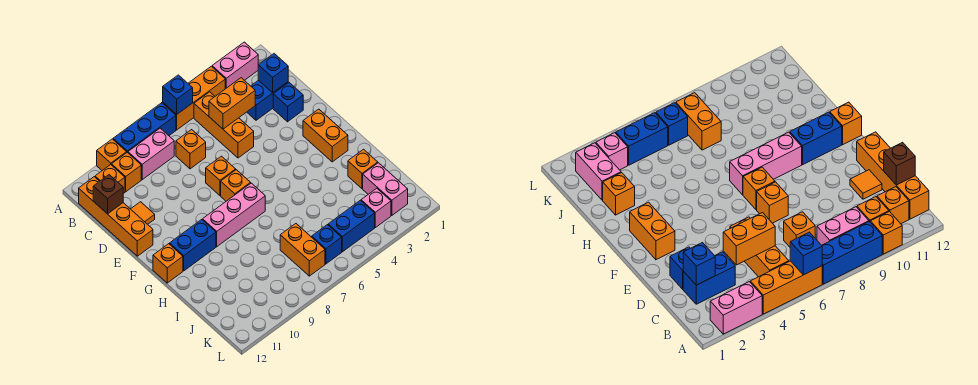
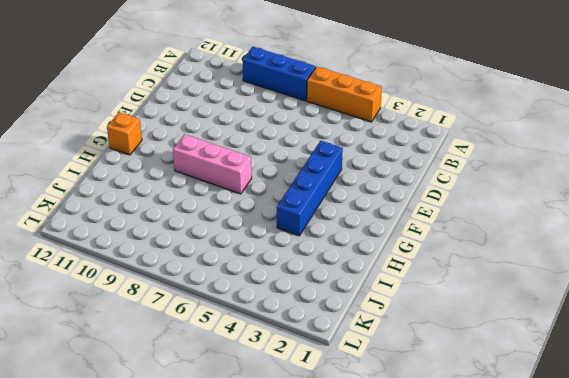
blue 1x4 brick [277,141,343,236] -> none
none -> pink 1x2 brick [212,42,258,89]
none -> orange 1x1 brick [97,139,127,170]
none -> orange 1x3 brick [194,92,254,158]

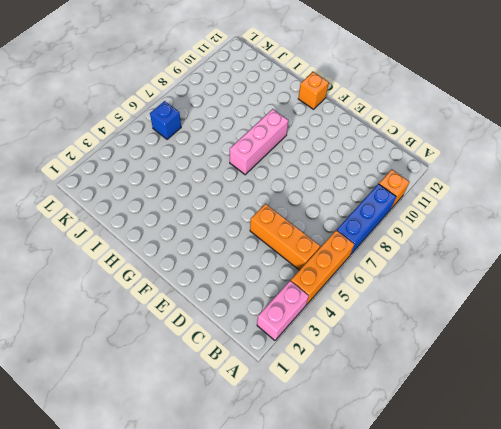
none -> pink 1x2 brick [128,128,174,180]
none -> orange 1x1 brick [112,153,141,192]
none -> orange 1x1 brick [95,165,125,194]

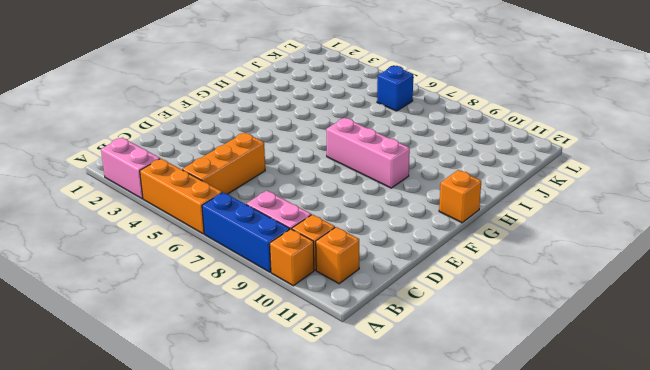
none -> orange 1x4 brick [79,177,153,256]
none -> blue 1x2 brick [247,80,288,120]
none -> orange 1x1 brick [176,130,206,169]

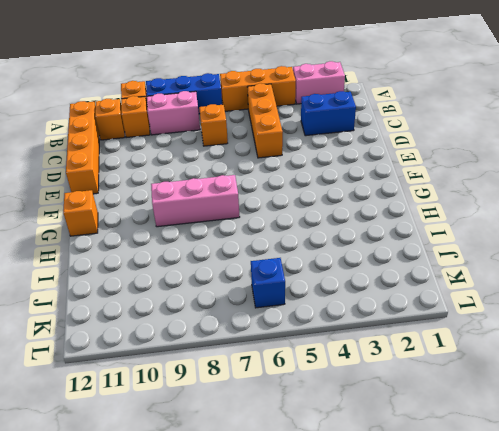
none -> blue 1x1 brick [273,83,303,122]
none -> orange 1x1 tile [131,202,155,224]
none -> orange 1x1 brick [206,156,236,195]

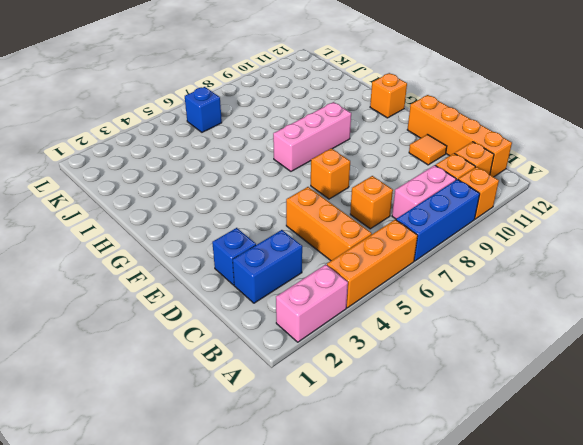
none -> orange 1x2 brick [303,109,348,162]
none -> orange 1x1 brick [221,170,251,201]
none -> blue 1x2 brick [170,220,216,271]

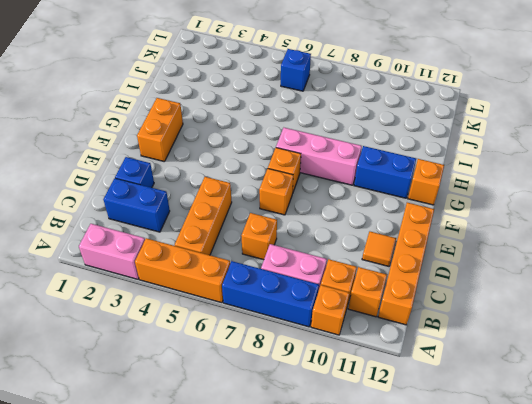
none -> orange 1x1 brick [348,149,378,189]
none -> pink 1x2 brick [363,163,408,215]
none -> orange 1x2 brick [280,224,325,276]

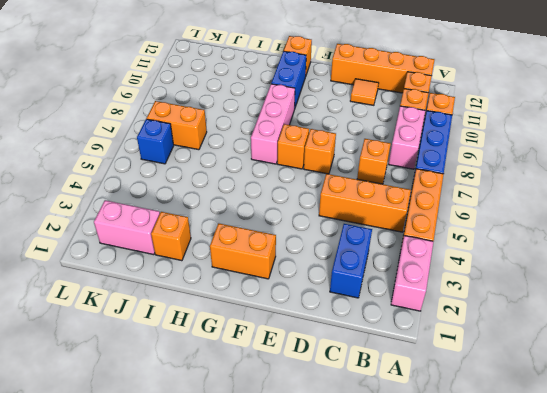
none -> blue 1x1 brick [273,83,303,122]
none -> pink 1x1 brick [361,188,391,228]
none -> blue 1x2 brick [328,200,375,252]

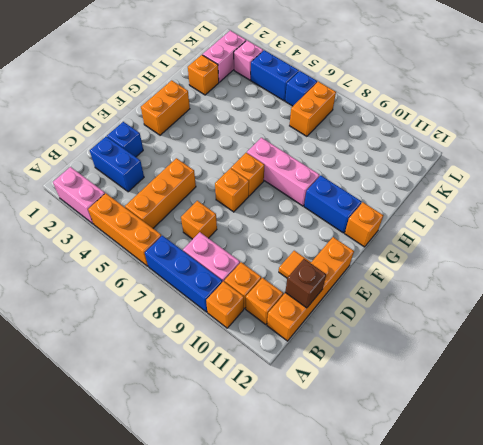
none -> blue 1x1 brick [163,75,193,114]
none -> blue 1x1 brick [258,54,288,93]
none -> orange 1x2 brick [209,78,255,129]

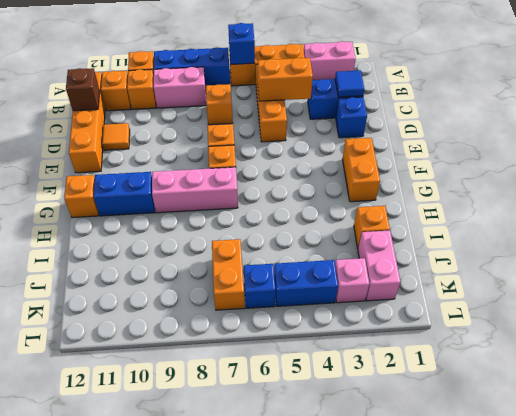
blue 1x1 tile [335,71,364,97] -> blue 1x1 brick [258,54,288,93]

